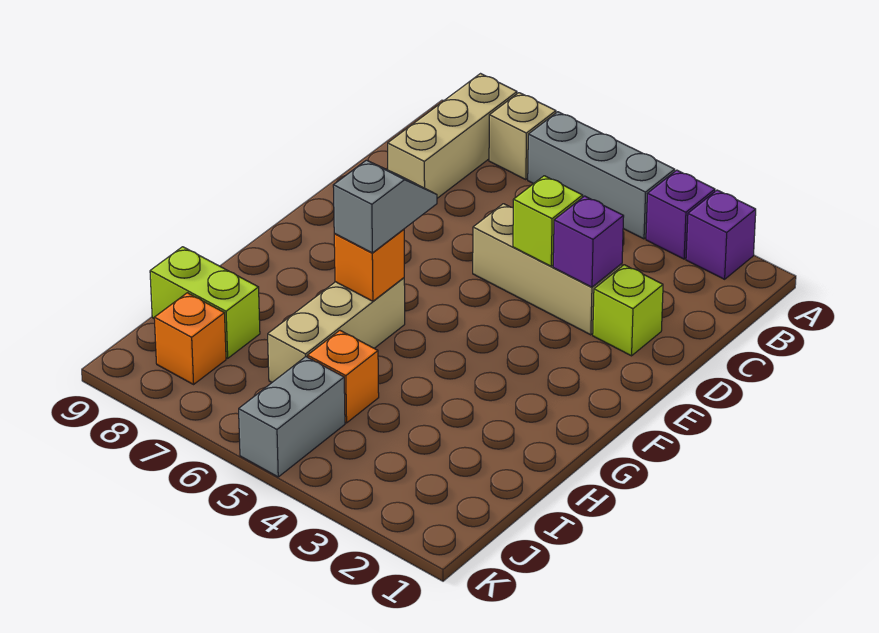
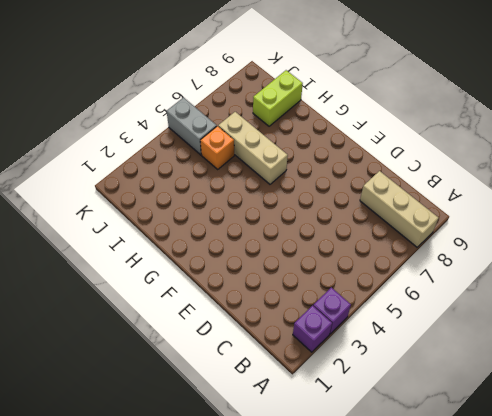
none -> grey 1x3 brick [528,112,675,239]
none -> tan 1x1 brick [489,93,556,180]
none -> lime 1x1 brick [593,265,663,356]

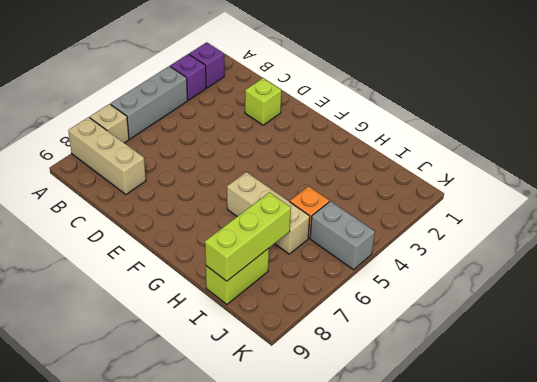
lime 1x3 brick [205,192,291,281] -> none
none -> tan 1x3 brick [473,204,622,335]
none -> orange 1x1 brick [154,293,226,384]
none -> purple 1x1 brick [553,196,624,287]

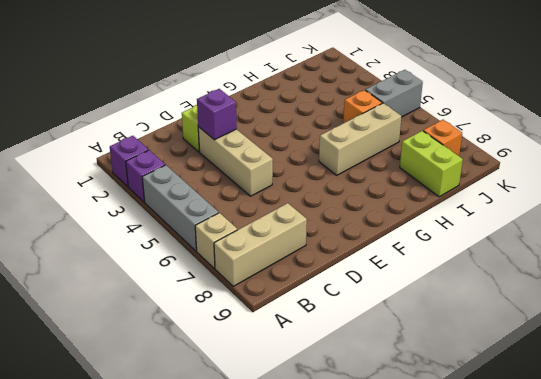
none -> lime 1x1 brick [513,176,583,266]
none -> orange 1x1 brick [334,229,404,301]
none -> grey 1x2 slope [333,160,437,253]

